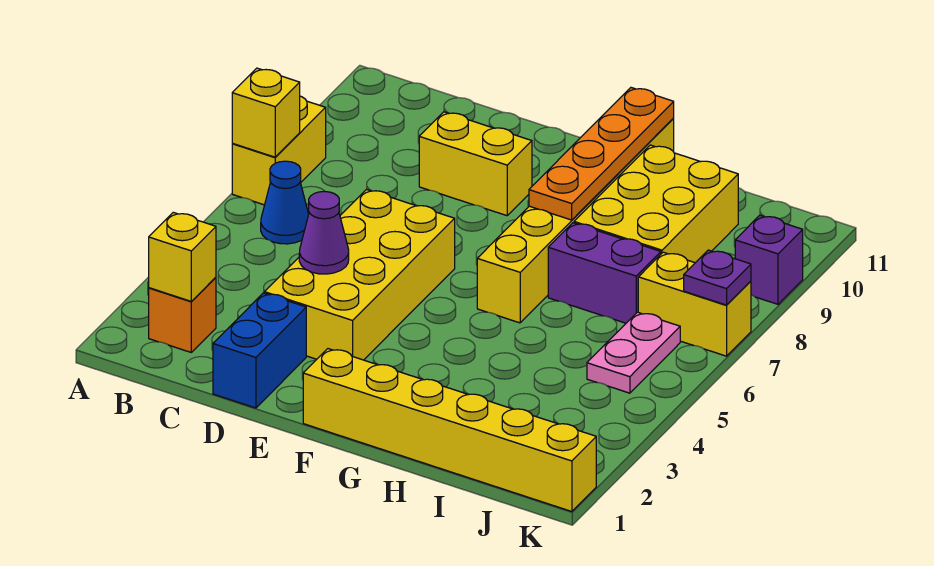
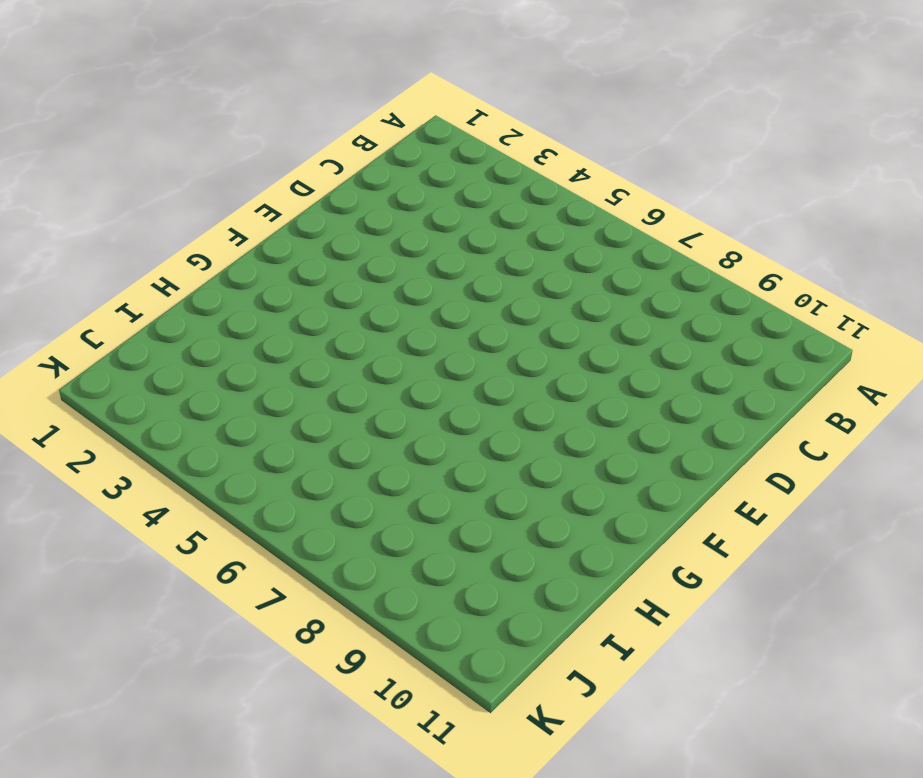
none -> yellow 1x2 brick [232,96,326,205]
none -> orange 1x1 brick [149,277,216,352]
none -> blue 1x1 cone [261,161,309,244]

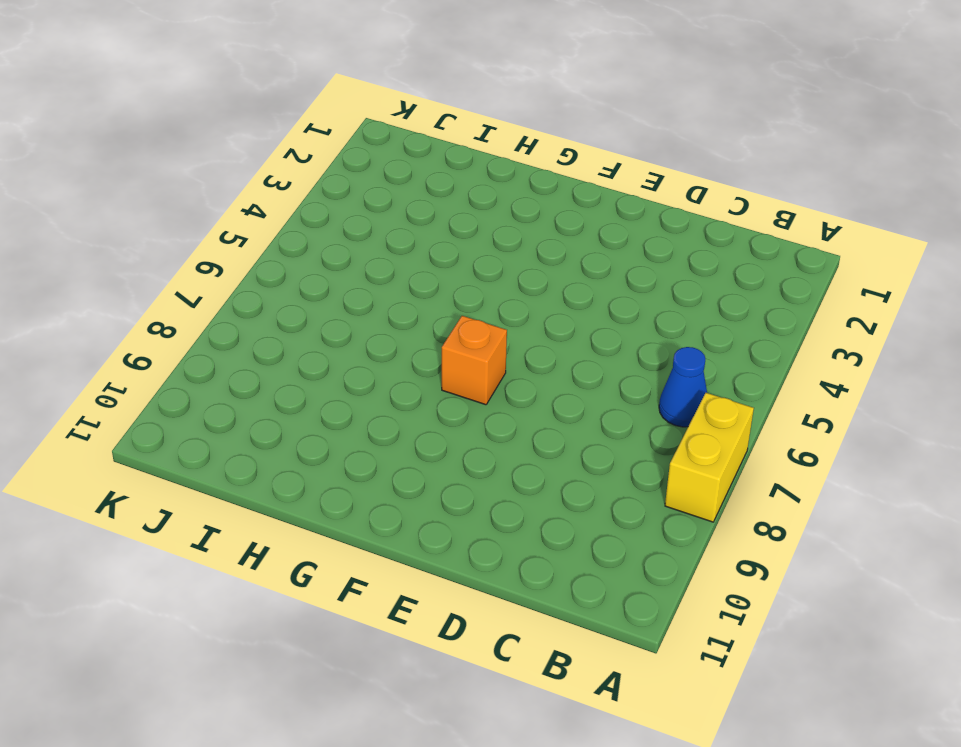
orange 1x1 brick [442,316,507,405] -> orange 1x1 brick moved to [149,277,216,352]
none -> blue 1x2 brick [213,293,306,408]
none -> yellow 2x4 brick [265,189,455,360]
none -> yellow 1x2 brick [419,112,532,216]

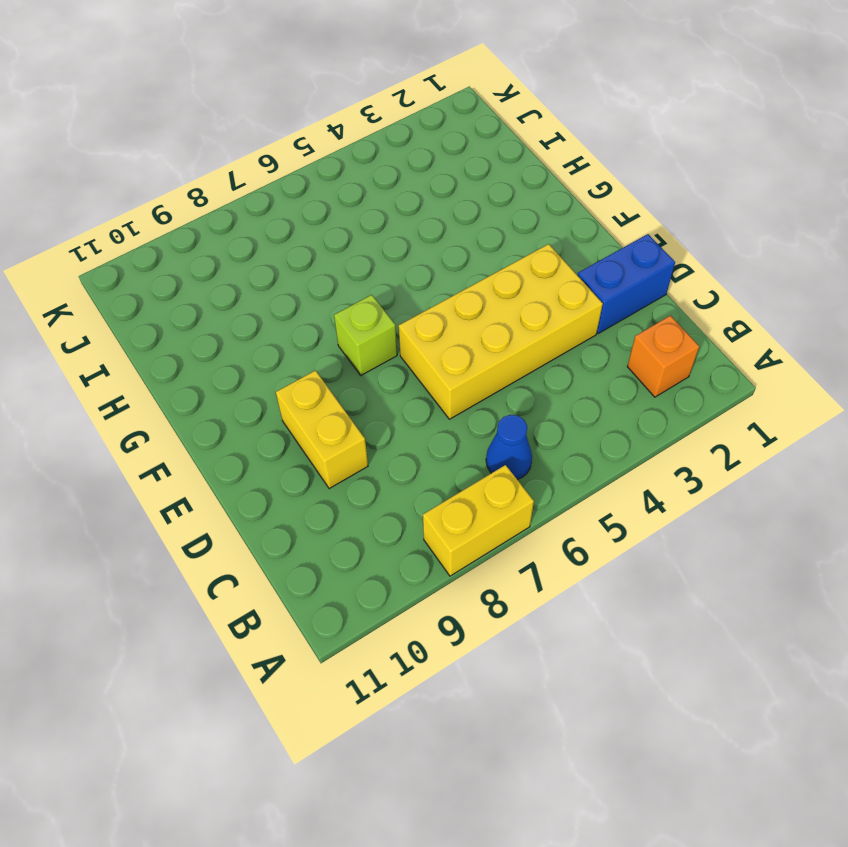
lime 1x1 brick [334,295,397,375] -> none
none -> yellow 1x6 brick [303,349,596,512]
none -> yellow 1x6 brick [477,119,674,323]
none -> purple 1x2 brick [548,223,661,323]

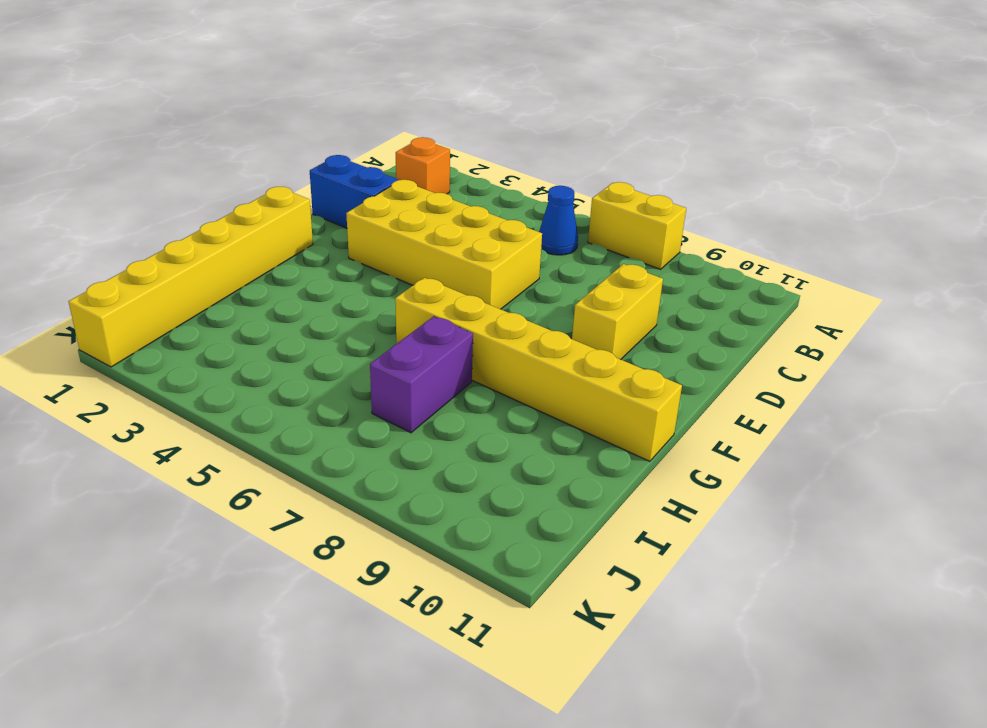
none -> yellow 2x3 brick [574,145,738,263]
none -> pink 1x2 plate [587,312,680,393]
none -> yellow 1x2 brick [638,252,751,356]

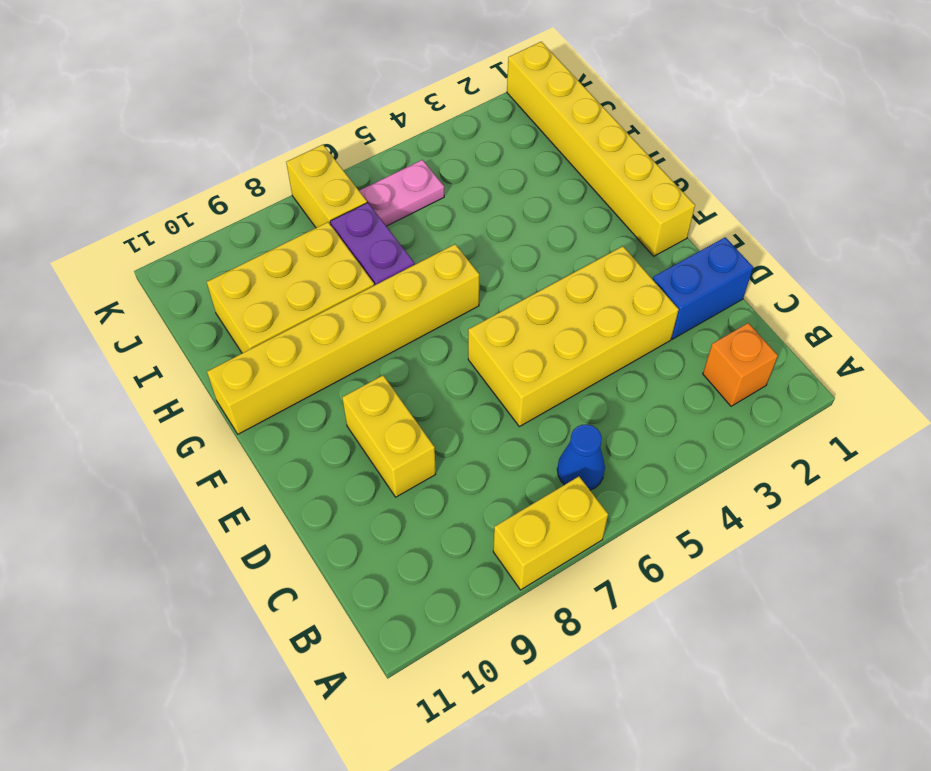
none -> purple 1x1 brick [735,215,803,304]
none -> yellow 1x1 brick [232,68,300,157]
none -> yellow 1x1 brick [149,212,216,301]

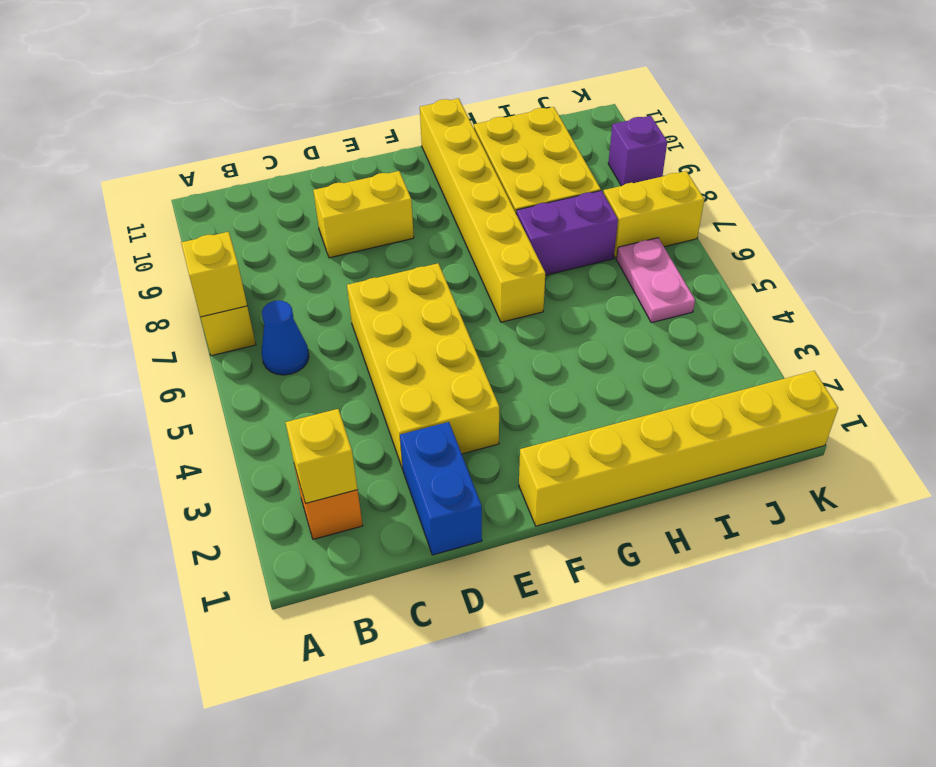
none -> purple 1x1 cone [299,192,349,274]
none -> orange 1x4 plate [529,88,674,220]
none -> purple 1x1 plate [684,250,751,305]

